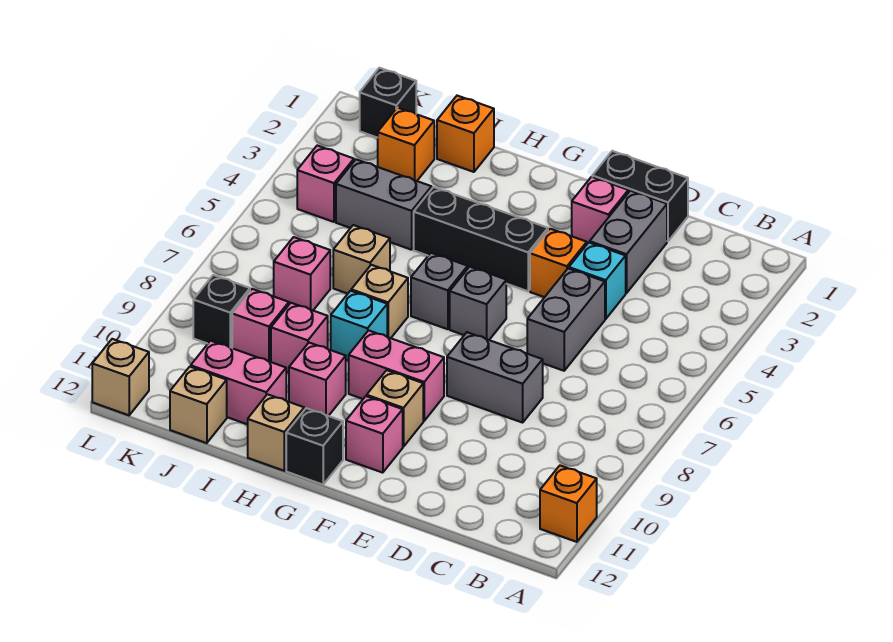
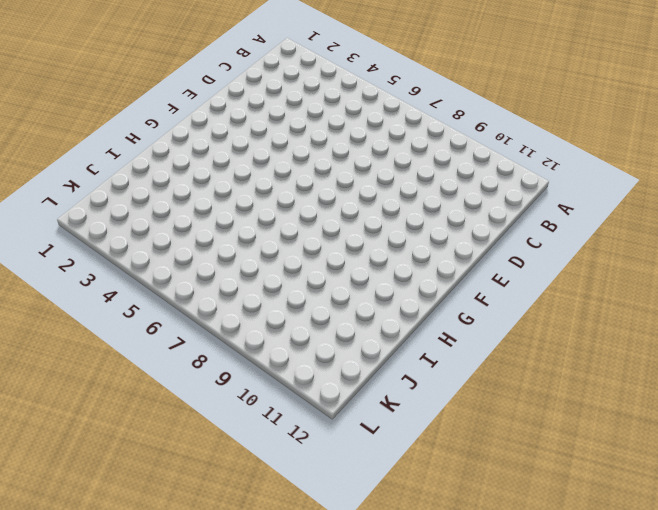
none -> orange 1x1 brick [540,466,597,542]
none -> black 1x2 brick [592,151,688,241]
none -> grey 1x2 brick [590,191,667,293]
none -> cyan 1x1 brick [569,243,626,319]

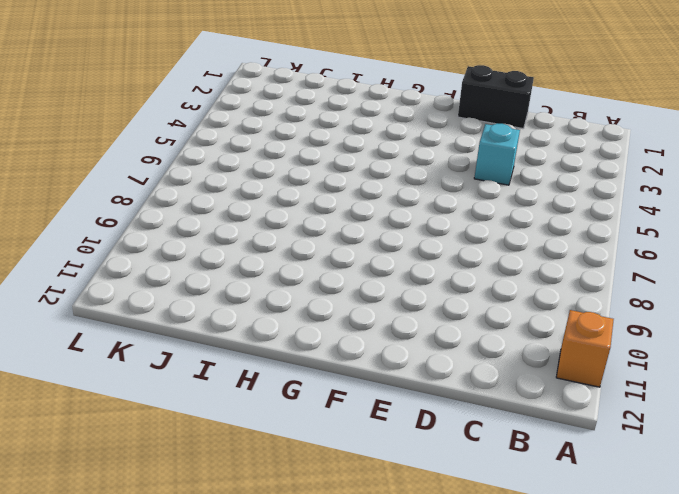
none -> grey 1x2 brick [590,191,667,293]
none -> grey 1x2 brick [527,269,605,371]
none -> grey 1x2 brick [447,332,543,423]
none -> pink 1x1 brick [572,177,628,244]

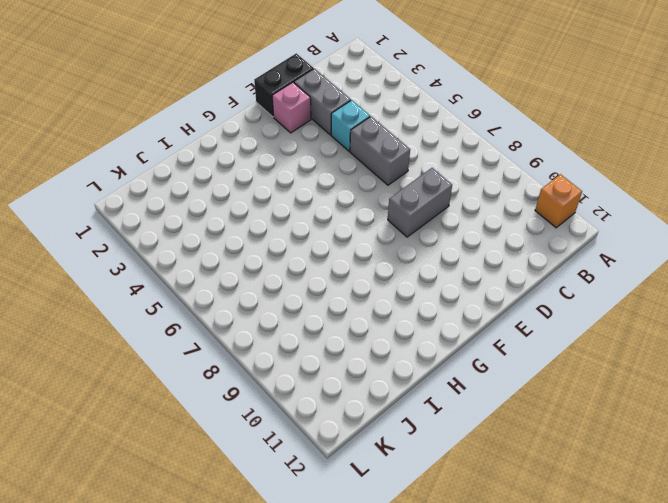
none -> orange 1x1 brick [530,229,587,297]
none -> black 1x3 brick [414,187,548,291]
none -> grey 1x1 brick [450,267,506,340]
none -> pink 1x2 brick [349,330,444,421]

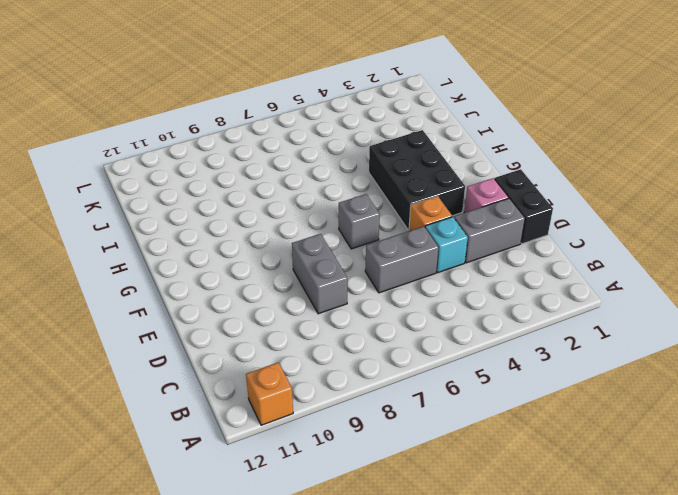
black 2x3 brick [369,130,465,230] -> black 1x3 brick [414,187,548,291]
none -> pink 1x2 brick [349,330,444,421]
none -> tan 1x1 brick [367,370,423,447]
none -> pink 1x1 brick [346,396,403,473]
none -> grey 1x1 brick [411,253,468,329]

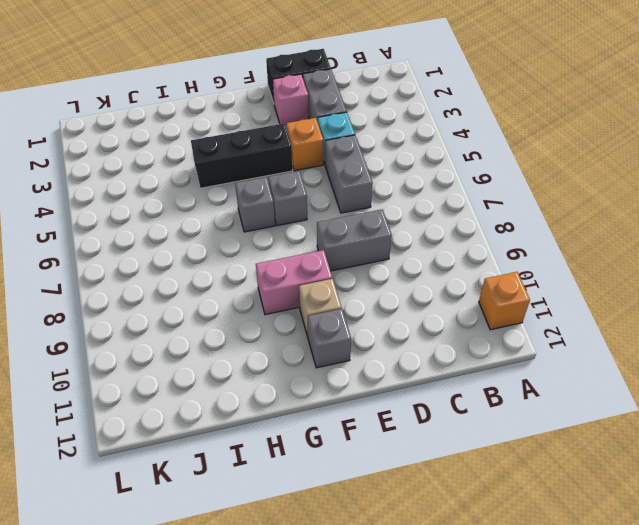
grey 1x1 brick [308,309,351,368] -> pink 1x1 brick [346,396,403,473]
none -> black 1x1 brick [286,408,343,485]
none -> tan 1x1 brick [351,265,408,338]
none -> cyan 1x1 brick [331,291,387,361]
none -> pink 1x1 brick [289,343,346,416]

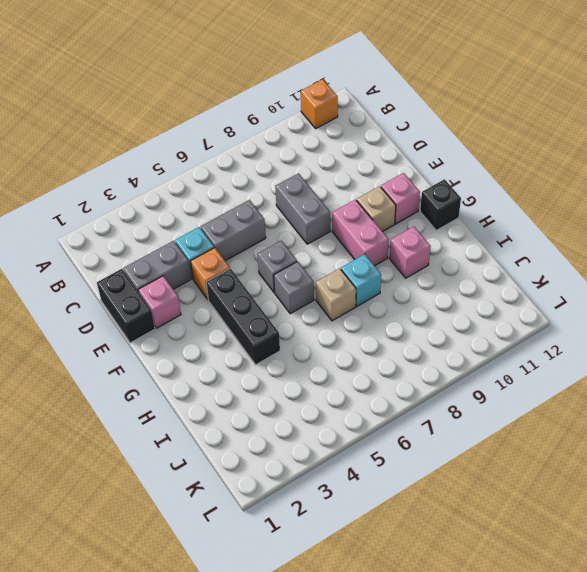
none -> tan 1x1 brick [248,394,304,471]
none -> orange 1x1 brick [437,96,494,172]
none -> grey 1x2 brick [336,159,432,250]
none -> tan 1x1 brick [333,225,390,294]

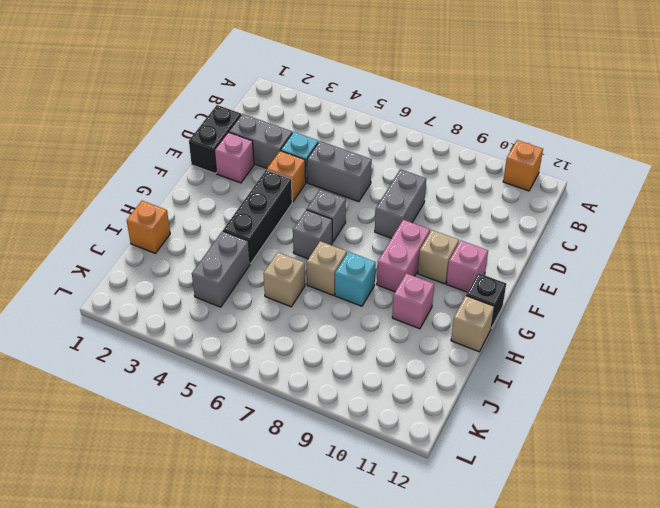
none -> pink 1x1 brick [271,303,328,372]
none -> pink 1x2 brick [191,341,286,424]
none -> orange 1x1 brick [378,108,434,181]
none -> pink 1x1 brick [274,237,330,310]

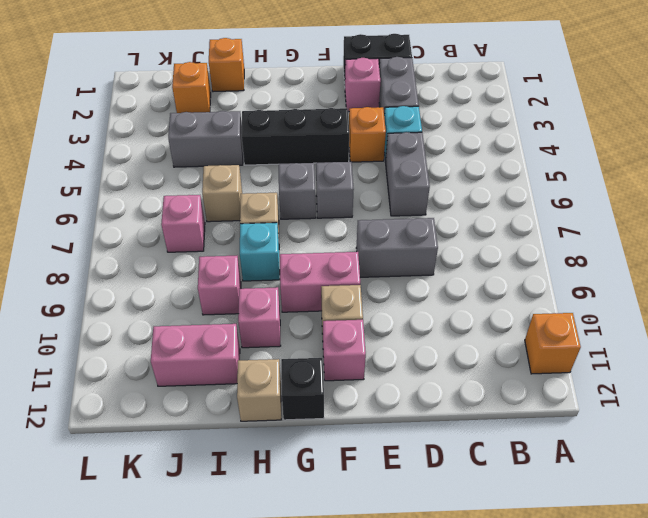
none -> pink 1x1 brick [232,289,289,362]
none -> tan 1x1 brick [170,367,227,443]
none -> black 1x1 brick [360,68,416,138]
none -> pink 1x1 brick [297,146,354,222]

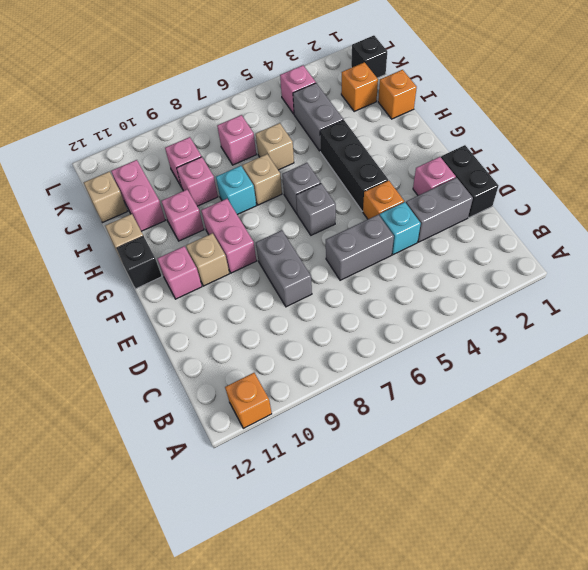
none -> black 1x1 brick [193,275,250,348]
none -> tan 1x1 brick [92,339,149,415]

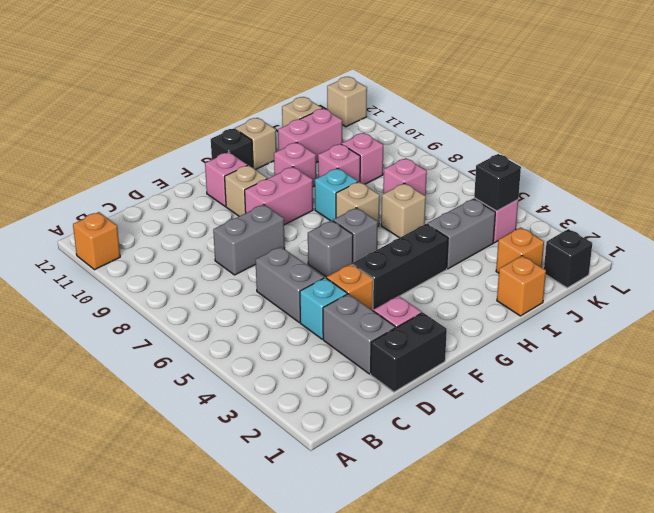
black 1x1 brick [474,154,521,211] -> black 1x1 brick moved to [193,275,250,348]

